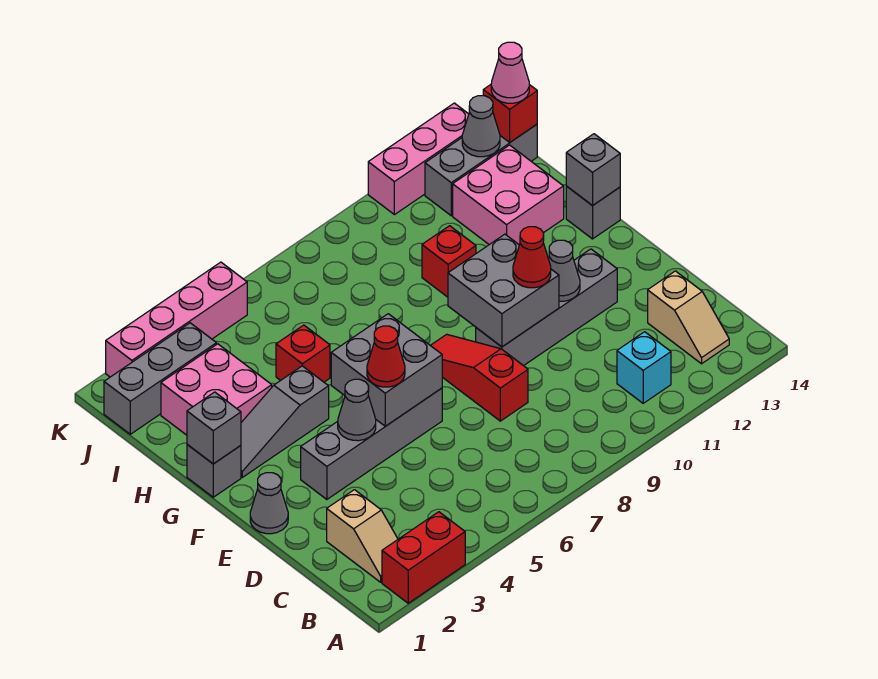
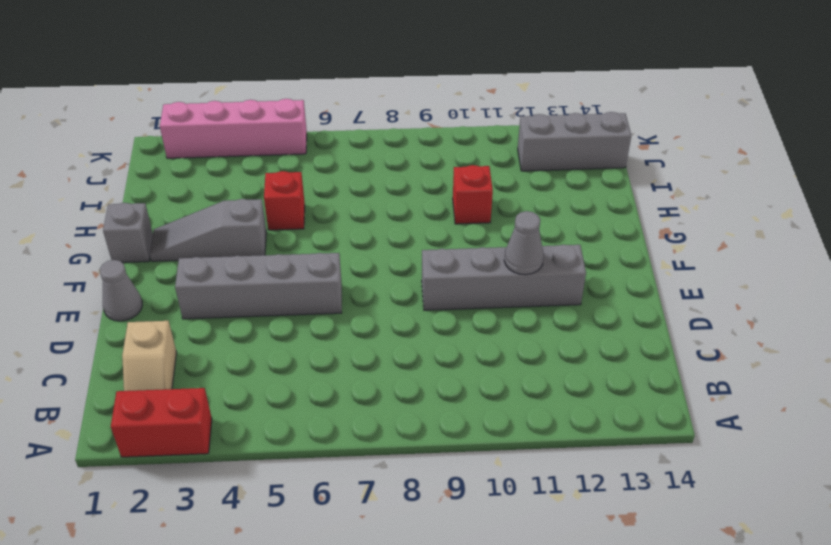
none -> cyan 1x1 brick [617,332,671,403]
none -> tan 1x2 slope [648,271,729,364]
none -> red 1x3 slope [430,334,528,421]
none -> grey 1x1 brick [566,186,620,239]

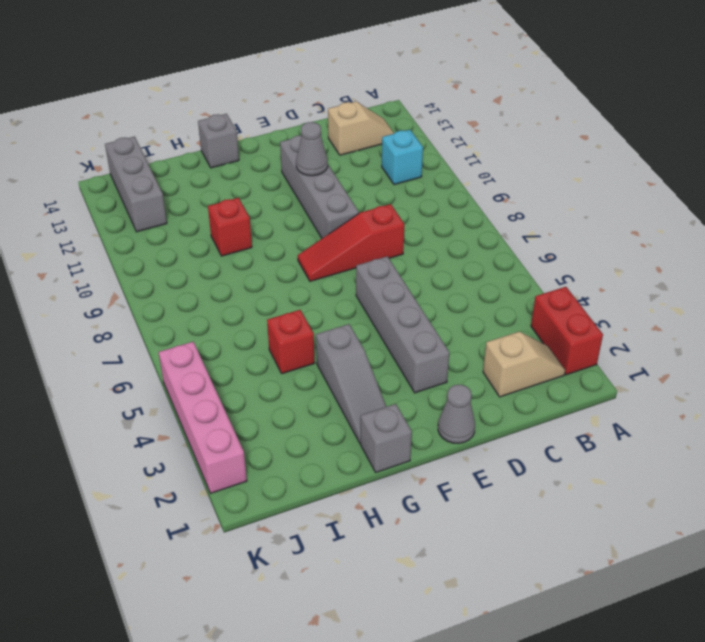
none -> pink 2x2 brick [161,344,272,435]
none -> pink 2x2 brick [453,145,564,245]
none -> grey 1x3 brick [104,323,216,434]
none -> pink 1x3 brick [368,103,469,215]

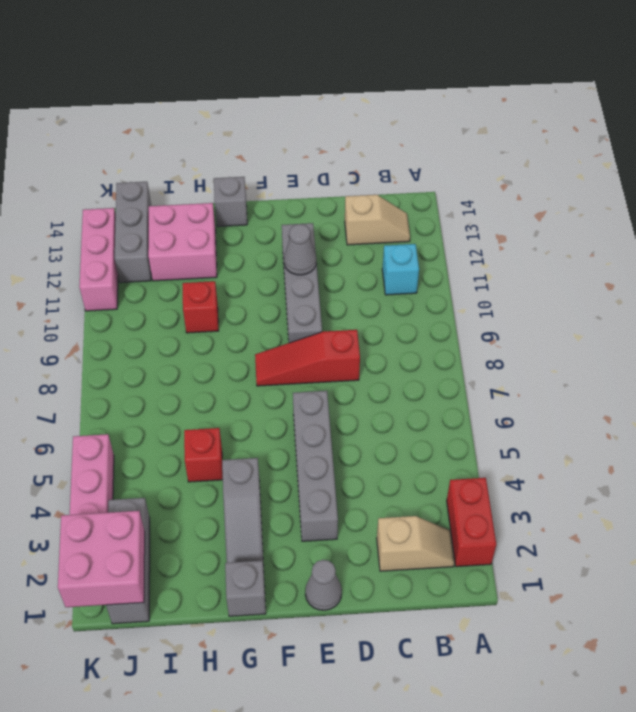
pink 2x2 brick [58,511,145,607] -> pink 2x2 brick moved to [161,344,272,435]
none -> grey 1x1 cone [338,379,376,441]
none -> grey 2x2 brick [331,314,442,426]
none -> grey 2x2 brick [448,234,559,347]
none -> grey 1x1 brick [187,392,241,464]

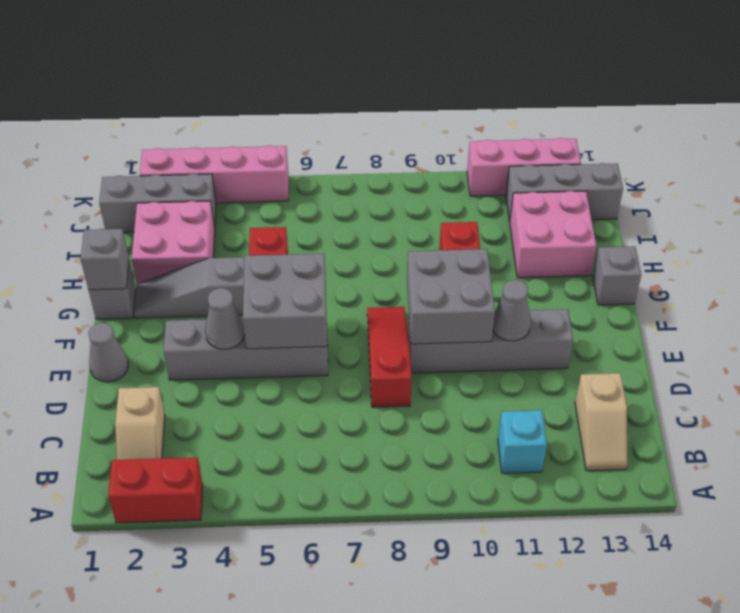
none -> grey 1x1 brick [566,134,620,206]
none -> grey 1x1 cone [462,96,500,157]
none -> red 1x1 brick [483,85,537,142]
none -> red 1x1 cone [367,326,405,387]

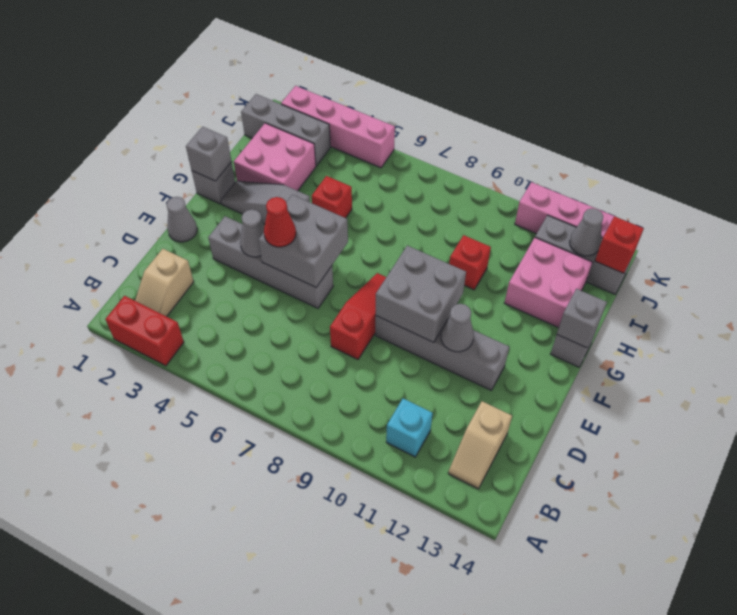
none -> red 1x1 cone [513,227,551,288]
none -> pink 1x1 cone [491,42,529,103]

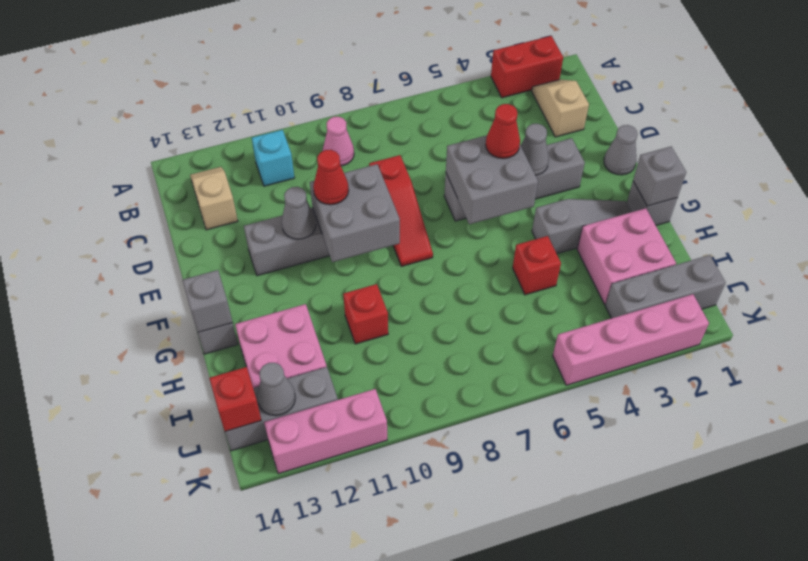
pink 1x1 cone [323,117,354,166] -> pink 1x1 cone moved to [491,42,529,103]

